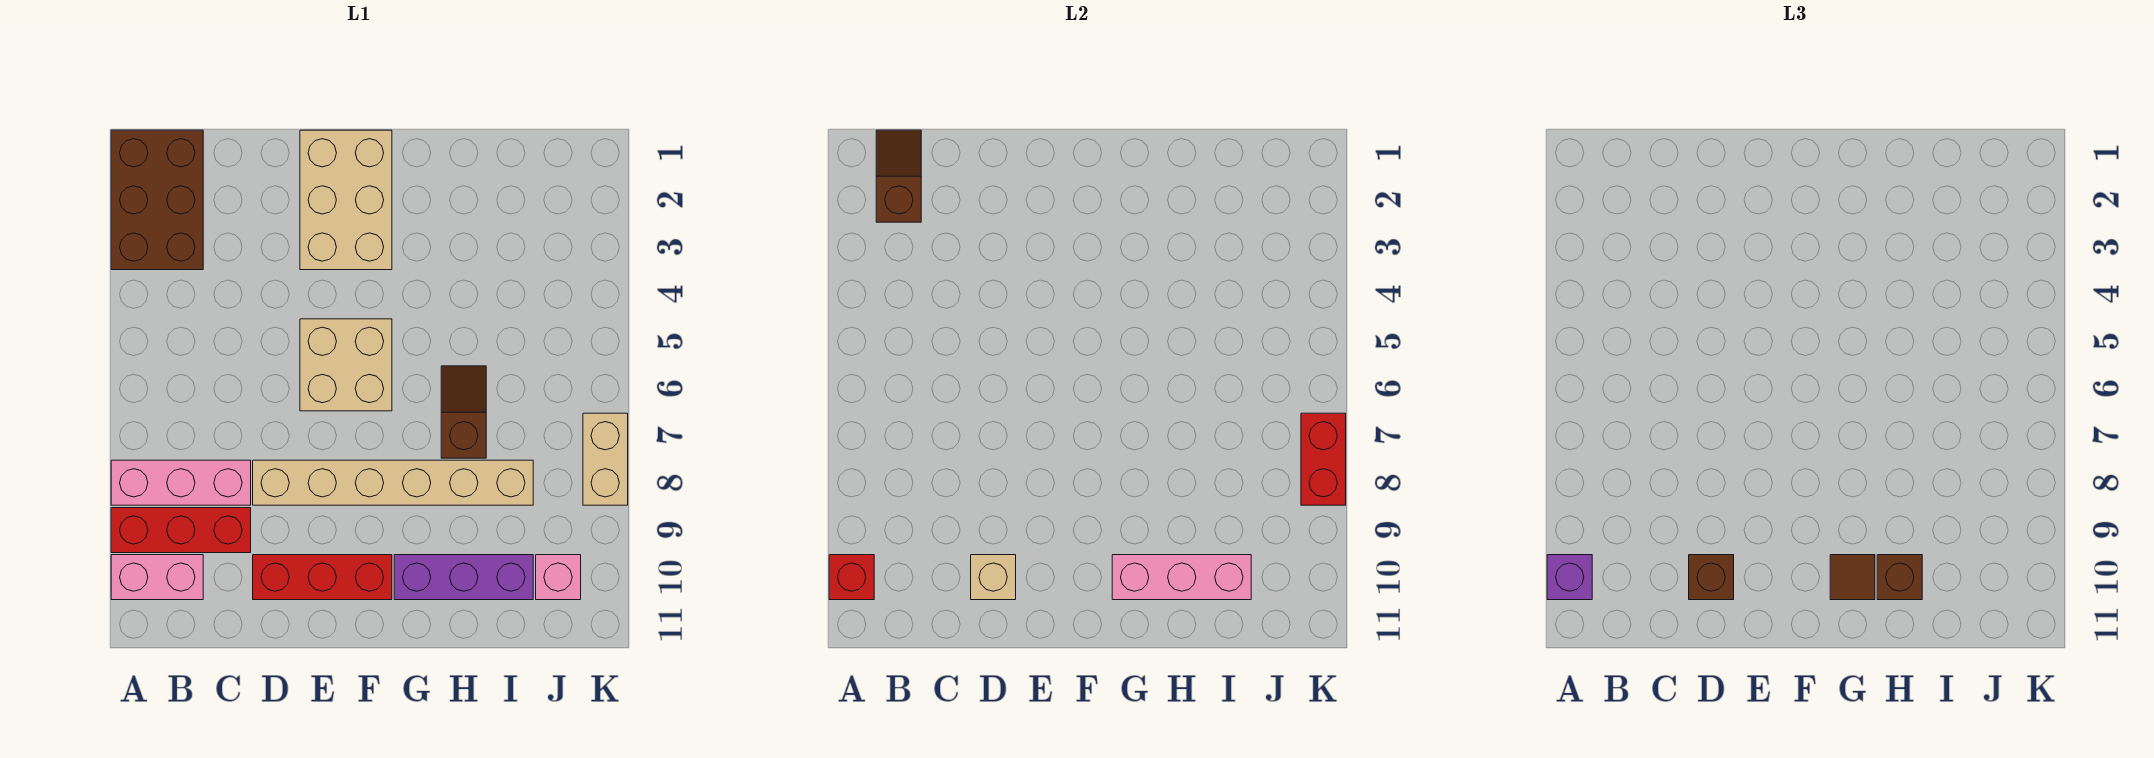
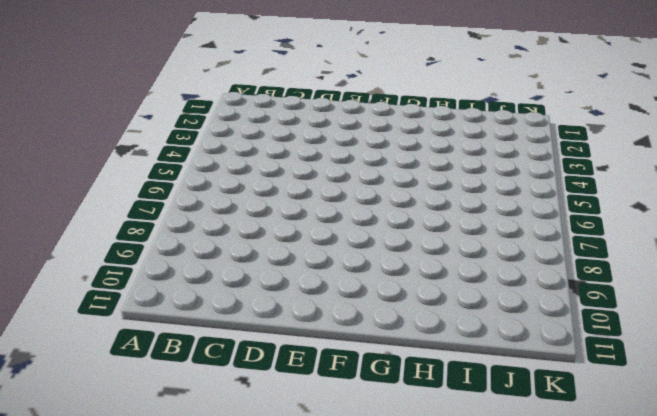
none -> brown 2x3 brick [111,130,203,270]
none -> pink 1x3 brick [111,460,251,505]
none -> red 1x3 brick [111,508,251,553]

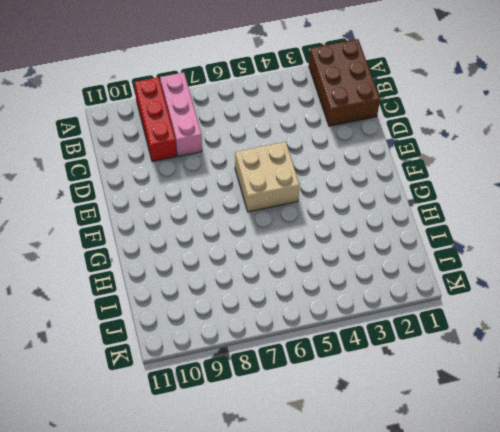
brown 2x3 brick [309,39,380,126] -> brown 2x3 brick turned to [111,130,203,270]
none -> pink 1x2 brick [111,555,203,600]
none -> tan 1x6 brick [253,460,533,505]
none -> red 1x3 brick [253,555,392,600]

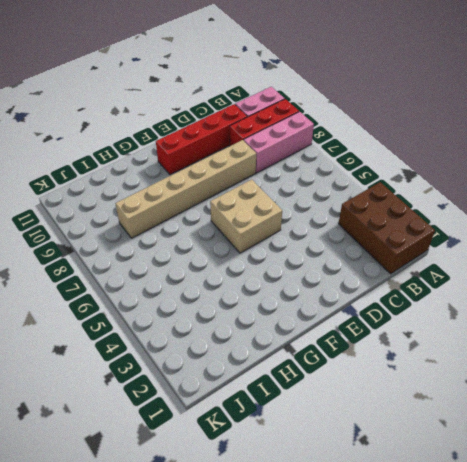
red 1x4 brick [156,104,247,175] -> red 1x3 brick [253,555,392,600]
none -> tan 2x3 brick [300,130,392,270]
none -> purple 1x3 brick [394,555,533,600]
none -> brown 1x2 slope [441,366,486,458]

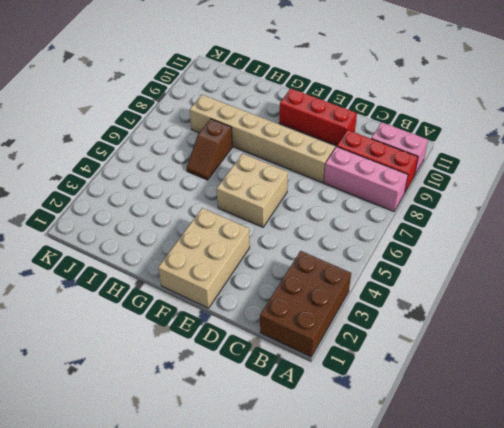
none -> purple 1x3 brick [394,555,533,600]
none -> pink 1x1 brick [536,555,581,600]
none -> tan 1x2 brick [583,413,628,505]

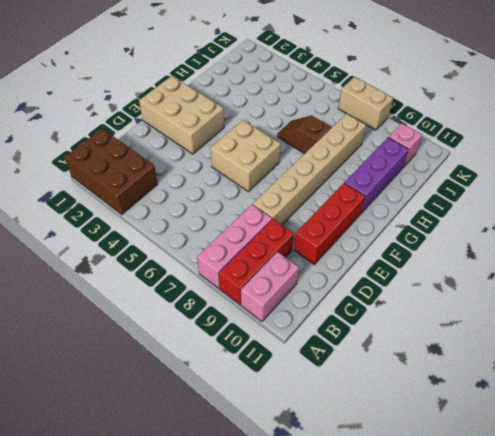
none -> red 1x1 brick [829,555,874,600]
none -> brown 1x2 slope [876,130,921,222]
none -> tan 1x1 brick [971,555,1016,600]

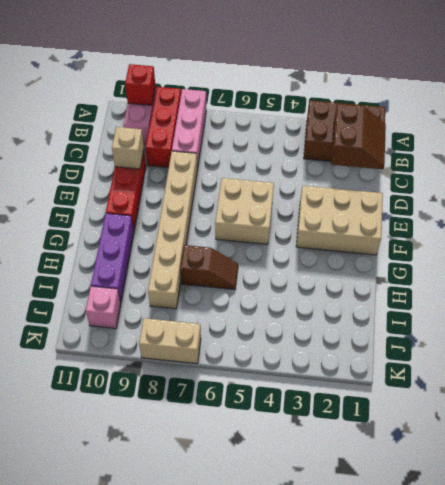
brown 2x2 slope [331,103,386,169] -> brown 1x2 slope [876,130,921,222]
none -> pink 1x3 brick [1112,555,1251,600]
none -> red 1x2 brick [1301,413,1346,505]
none -> purple 1x1 brick [1547,555,1592,600]

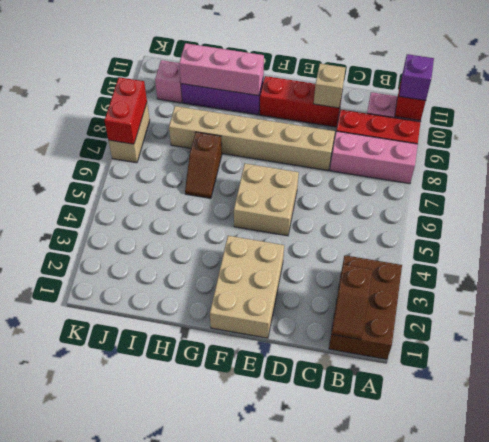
none -> brown 1x1 brick [1689,555,1734,600]
none -> brown 1x1 tile [1830,555,1875,600]
none -> brown 1x1 brick [1877,555,1922,600]

